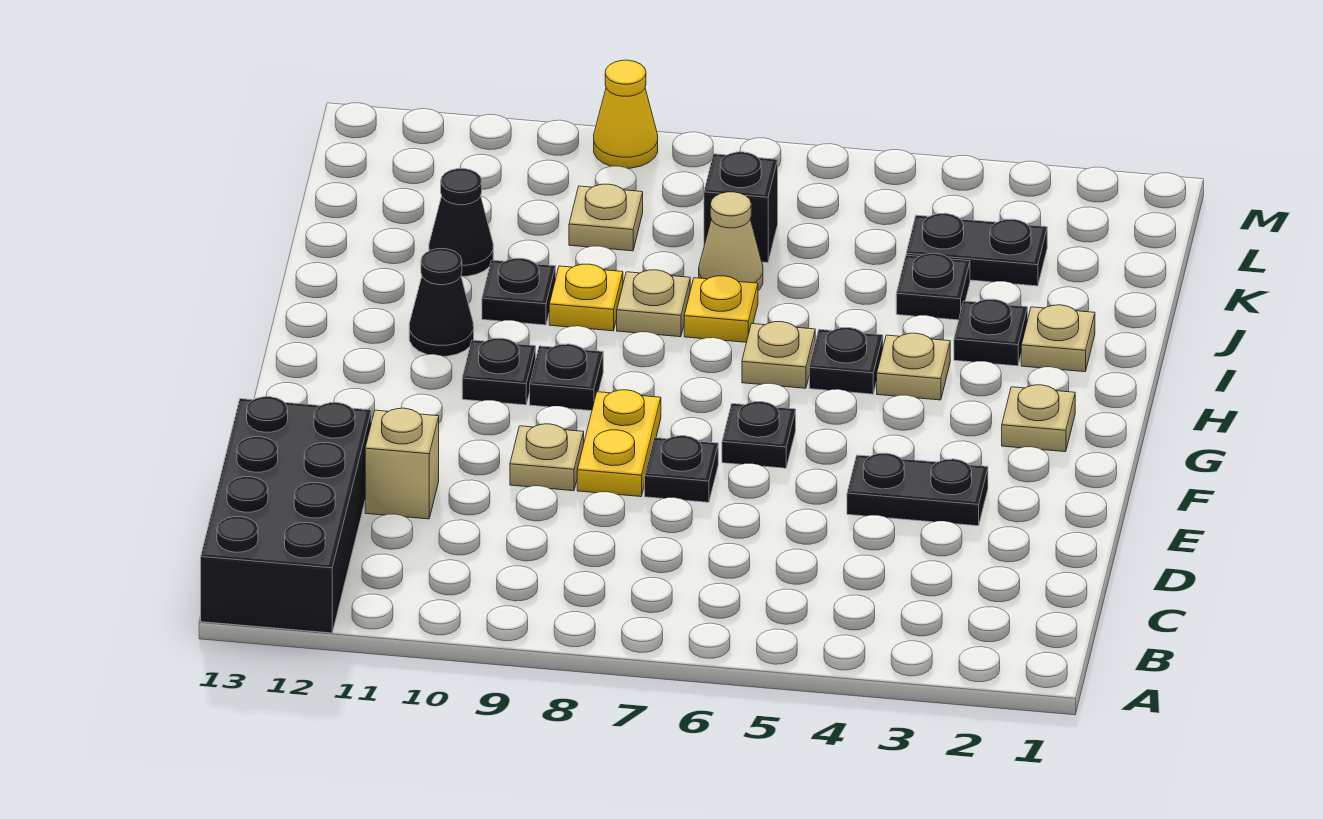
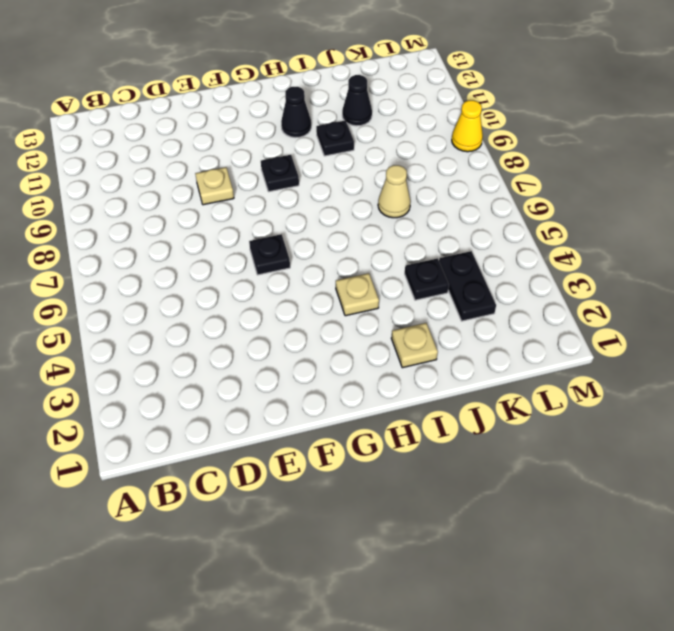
none -> black 2x4 brick [201,397,371,633]
none -> tan 1x1 brick [365,408,439,519]
none -> black 1x2 plate [847,453,988,526]

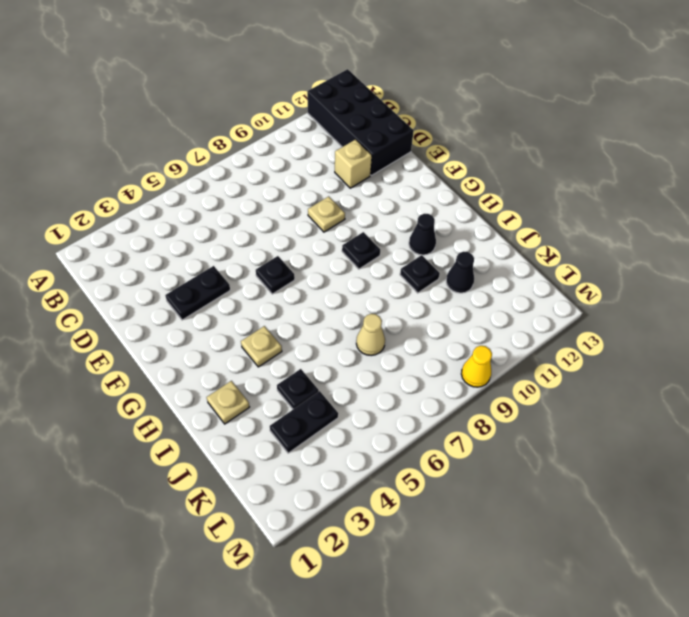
none -> black 1x1 plate [645,436,718,502]
none -> yellow 1x2 plate [577,390,661,497]
none -> tan 1x1 plate [1002,385,1075,452]

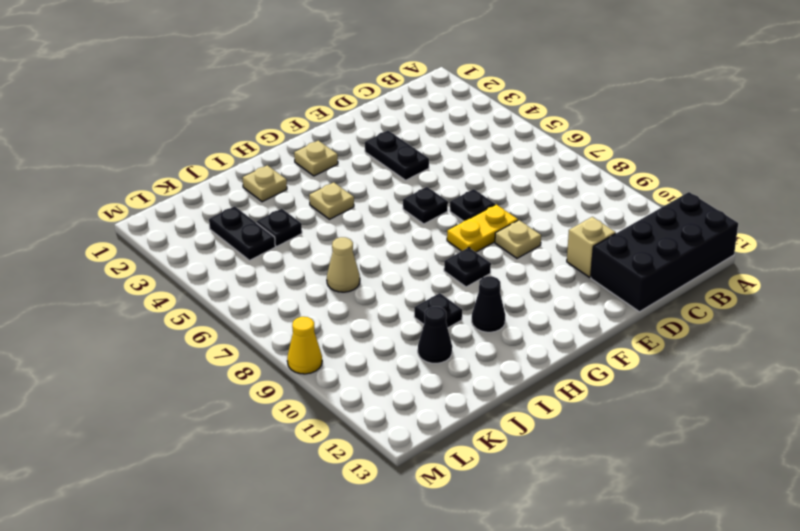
none -> black 1x1 plate [462,338,536,405]
none -> black 1x1 plate [809,328,883,394]
none -> tan 1x1 plate [742,322,815,388]

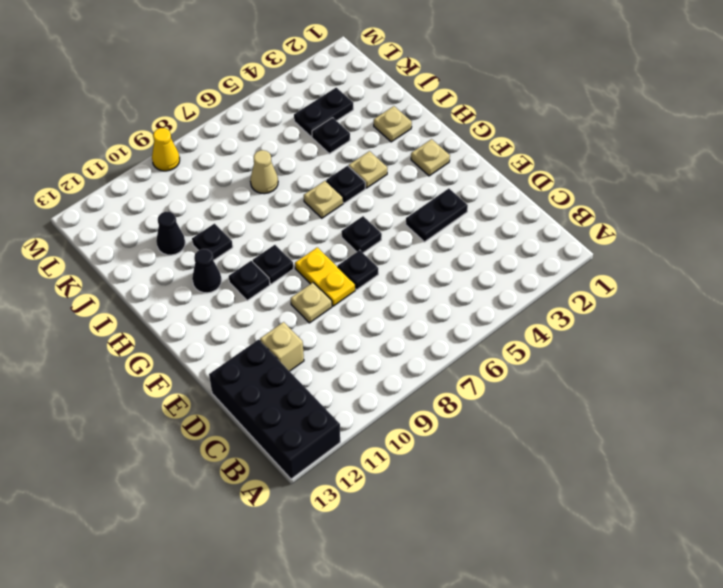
none -> black 1x1 plate [954,299,1028,366]
none -> yellow 1x1 plate [684,276,758,342]
none -> tan 1x1 plate [617,270,690,337]

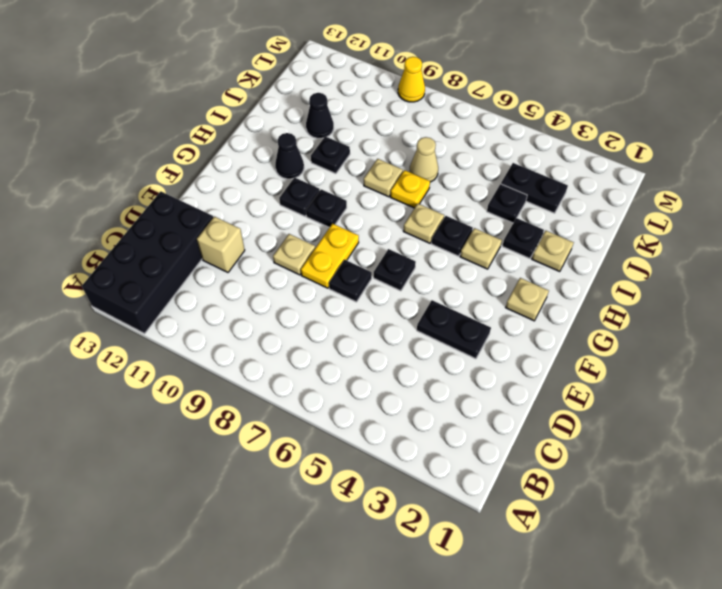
none -> yellow 1x1 plate [549,264,623,331]
none -> black 1x1 brick [704,152,778,263]
none -> tan 1x1 plate [569,184,643,251]

